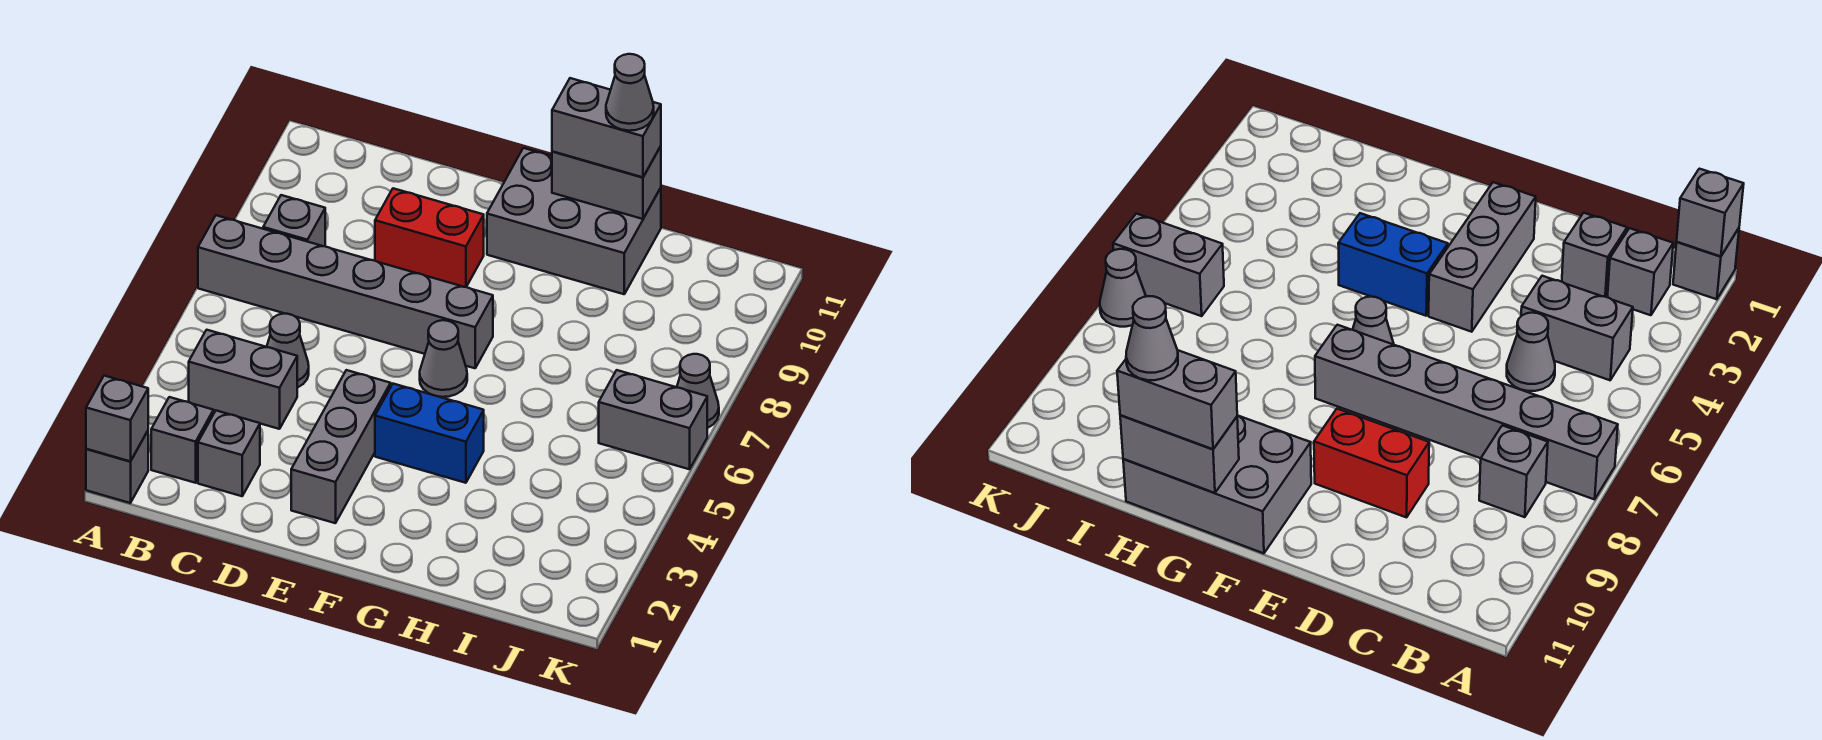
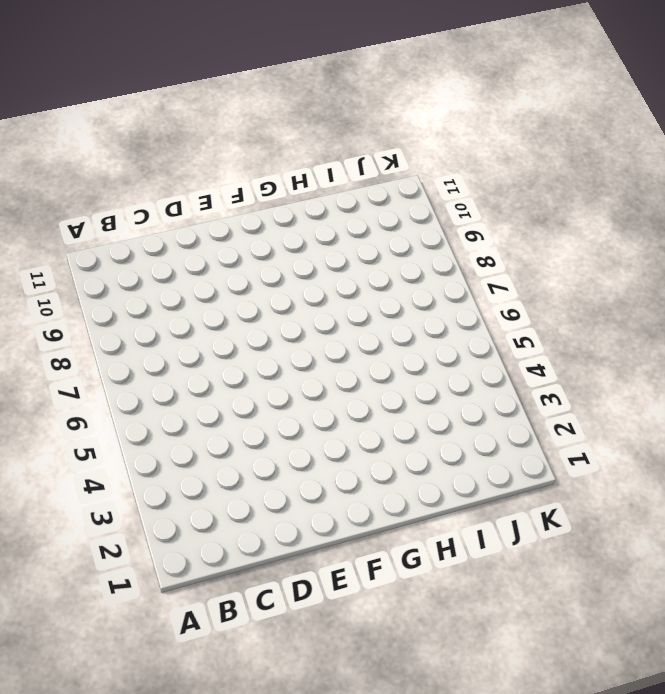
none -> grey 1x1 brick [86,431,148,503]
none -> grey 1x6 brick [198,215,493,368]
none -> grey 1x1 brick [151,397,214,483]

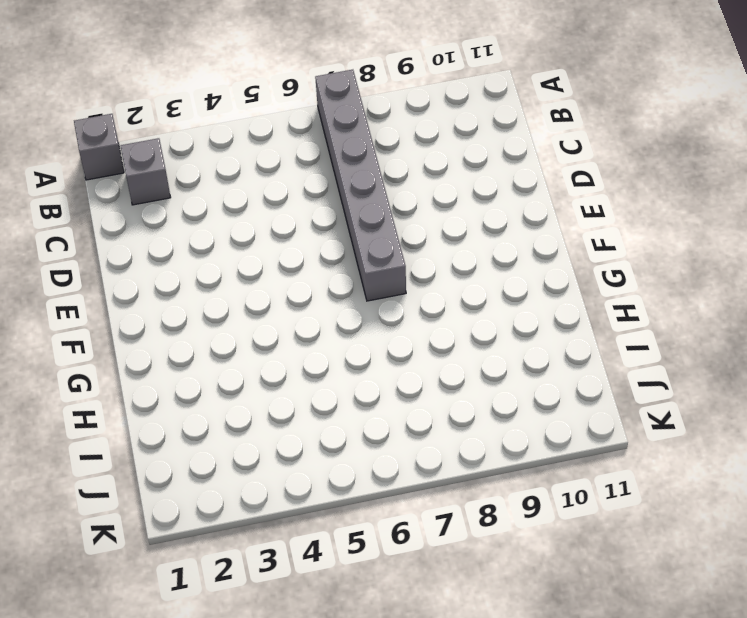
none -> grey 1x2 brick [189,330,297,429]
none -> grey 1x1 brick [263,195,325,246]
none -> grey 1x1 brick [198,411,260,496]

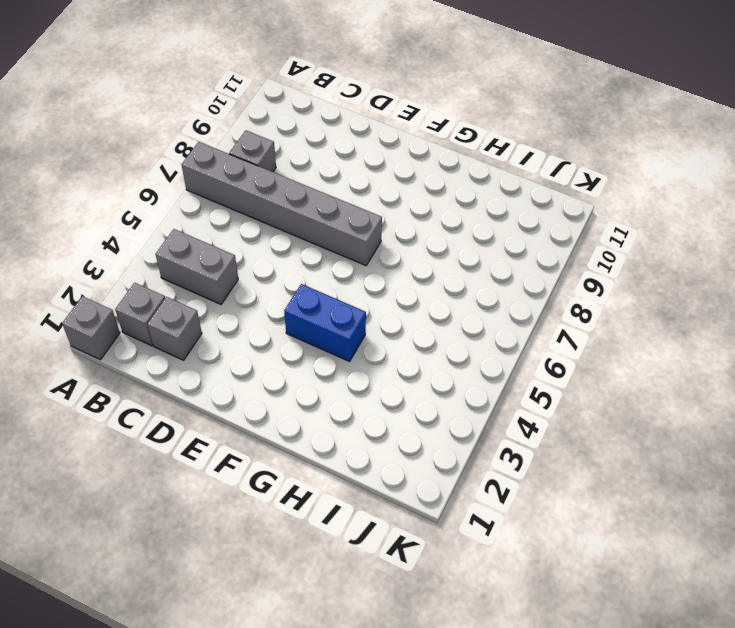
none -> grey 1x1 cone [267,314,309,388]
none -> red 1x2 brick [375,188,484,287]
none -> grey 1x3 brick [291,370,391,523]

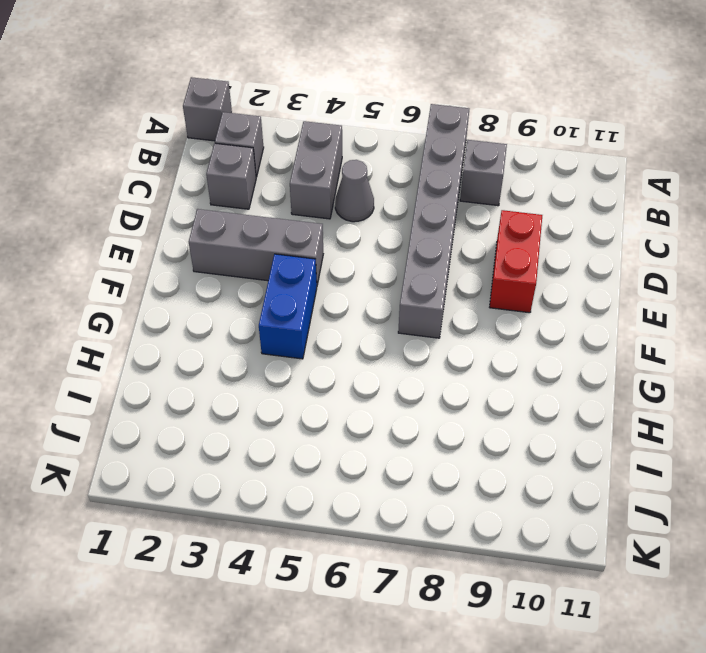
none -> grey 1x1 cone [420,320,467,397]
none -> grey 2x3 brick [487,148,661,294]
none -> grey 1x2 brick [599,370,707,469]

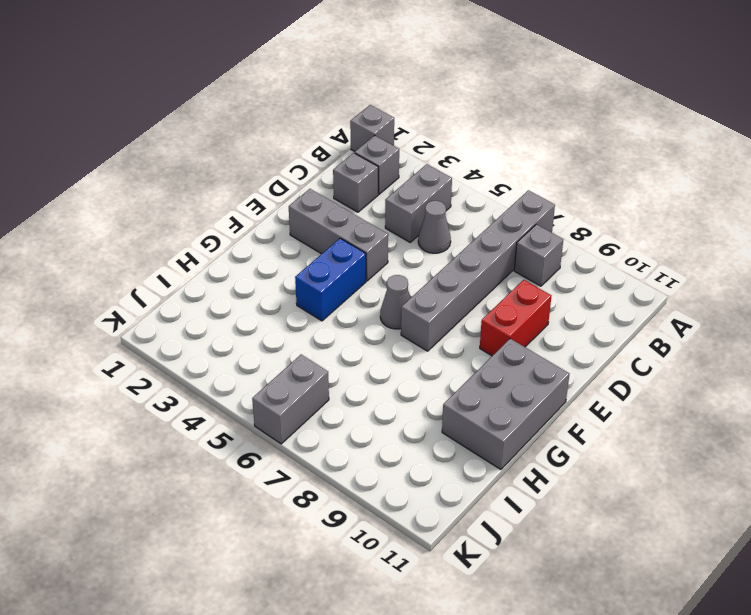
none -> grey 1x1 cone [677,354,719,428]
none -> grey 1x1 brick [86,376,148,461]
none -> grey 1x2 brick [552,146,661,219]

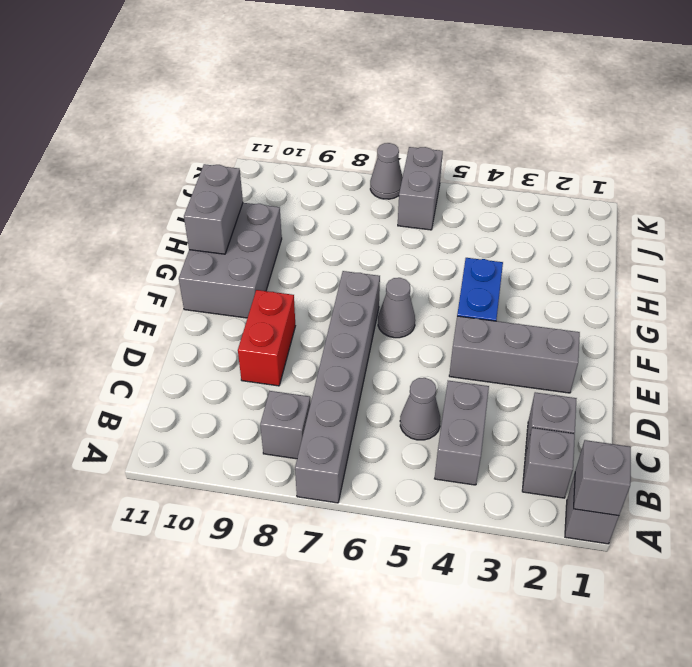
none -> grey 1x2 brick [552,78,661,177]
none -> grey 1x1 cone [606,54,654,131]

